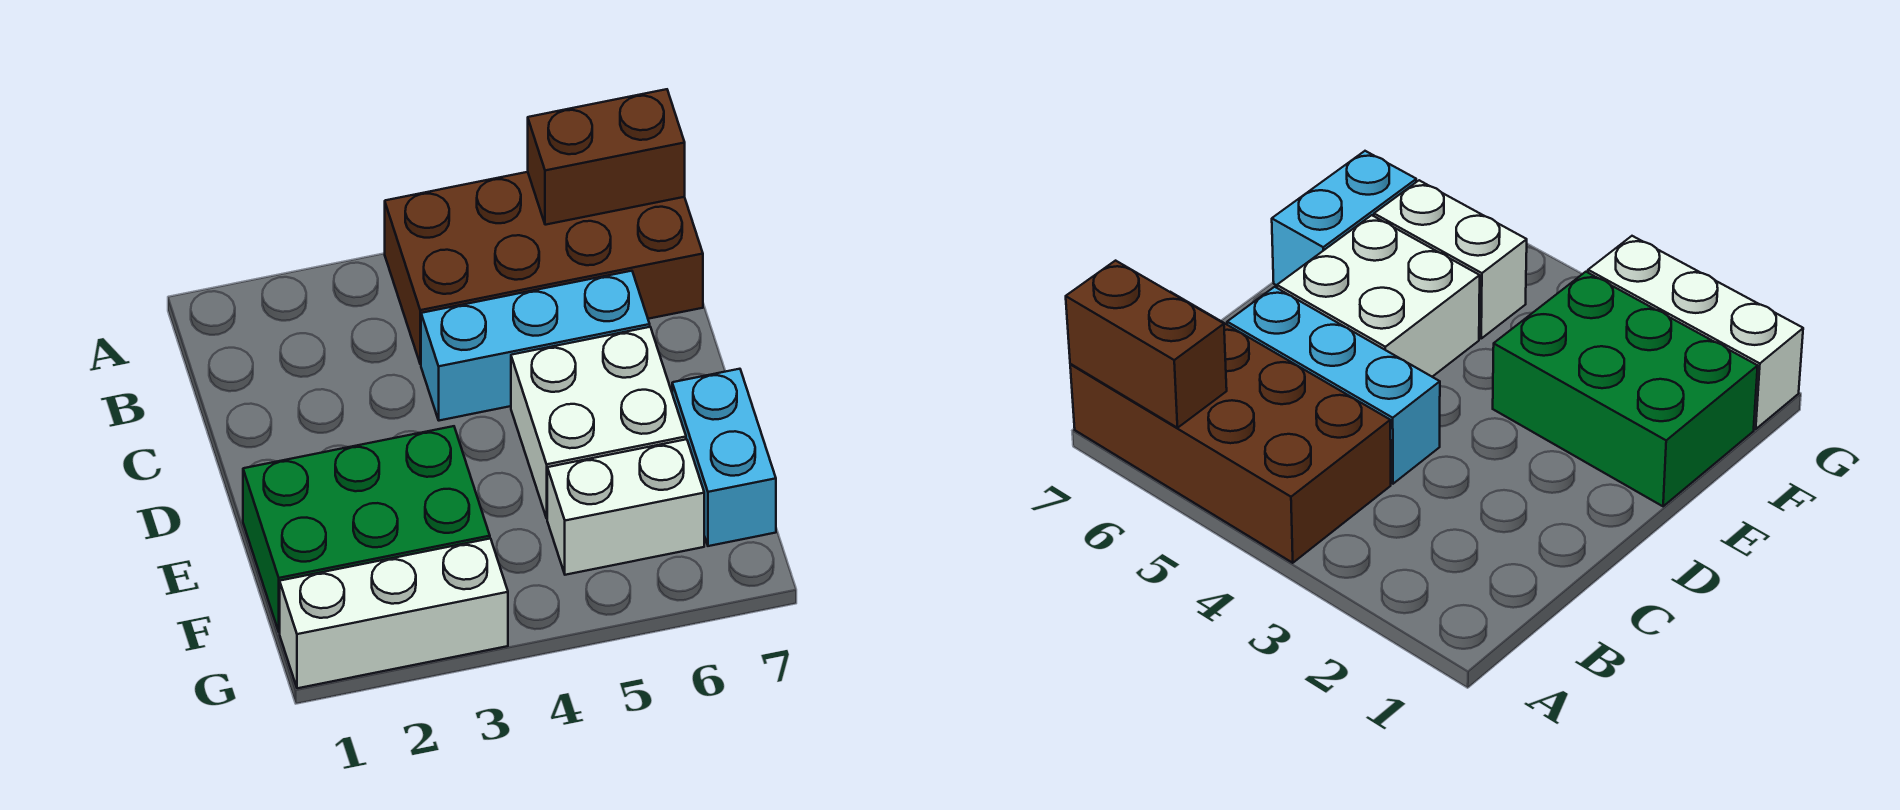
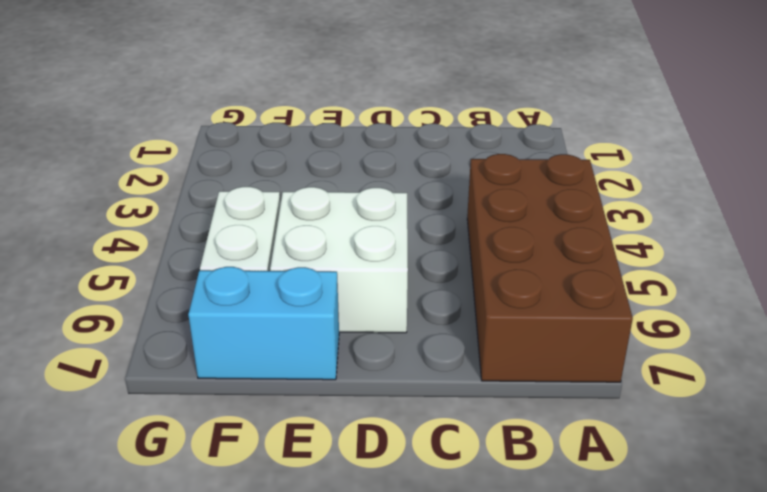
none -> cyan 1x3 brick [421,271,650,421]
none -> green 2x3 brick [243,426,490,632]

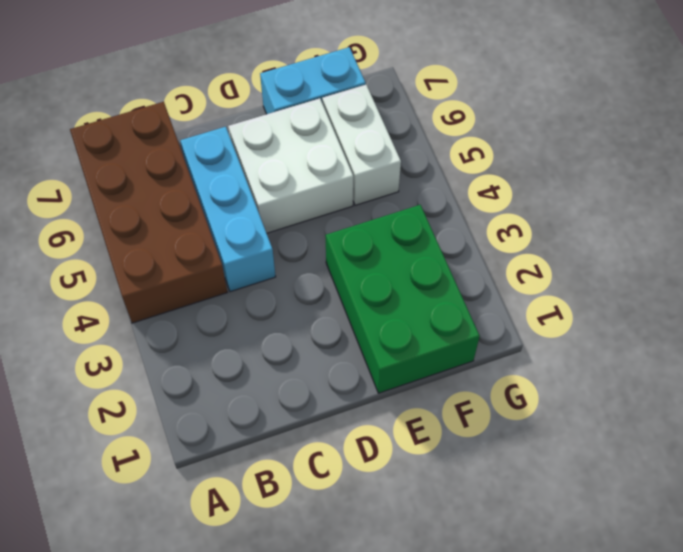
none -> white 1x3 brick [280,539,508,688]
none -> brown 1x2 brick [528,89,685,225]

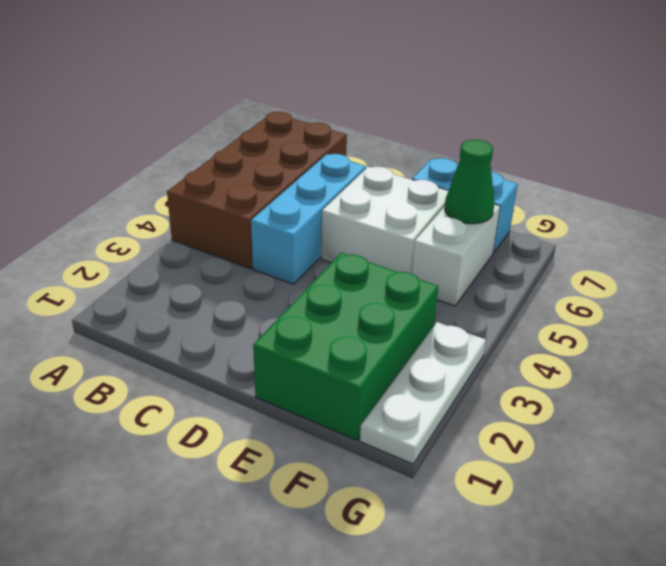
green 1x1 cone [445,140,494,224] -> none
white 1x3 plate [360,322,486,464] -> white 1x3 brick [280,539,508,688]
none -> brown 1x2 brick [528,89,685,225]

